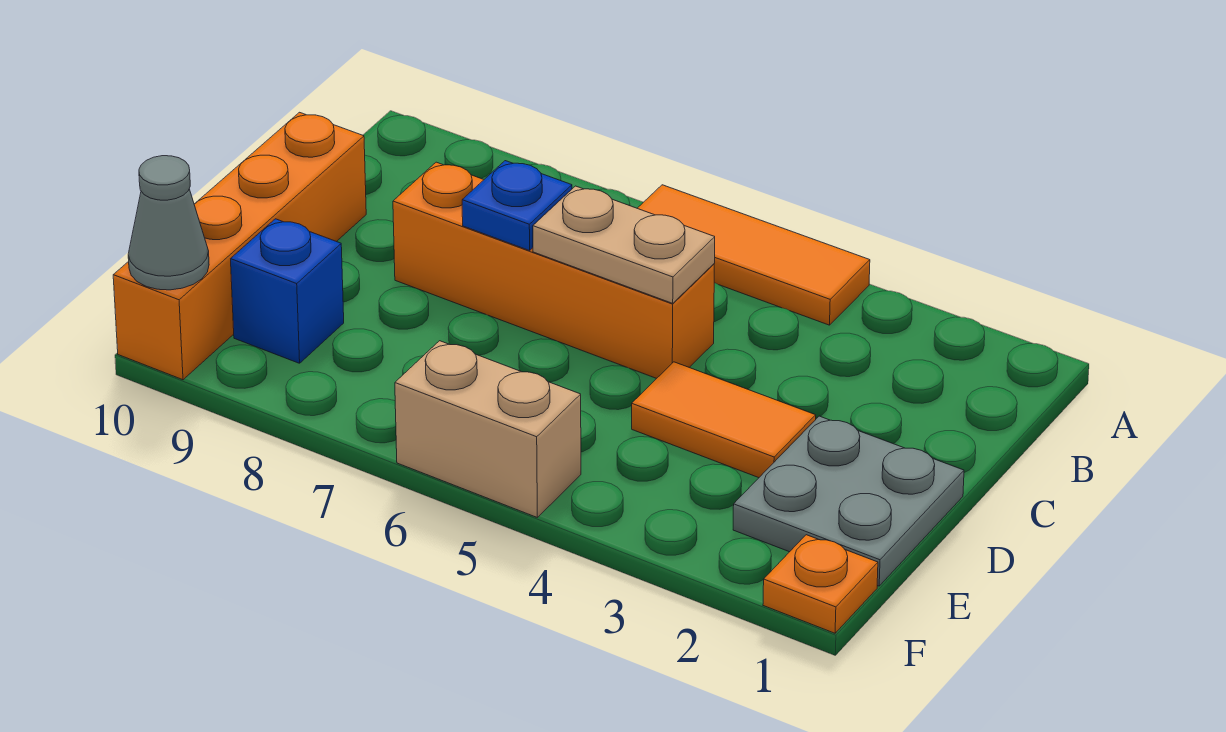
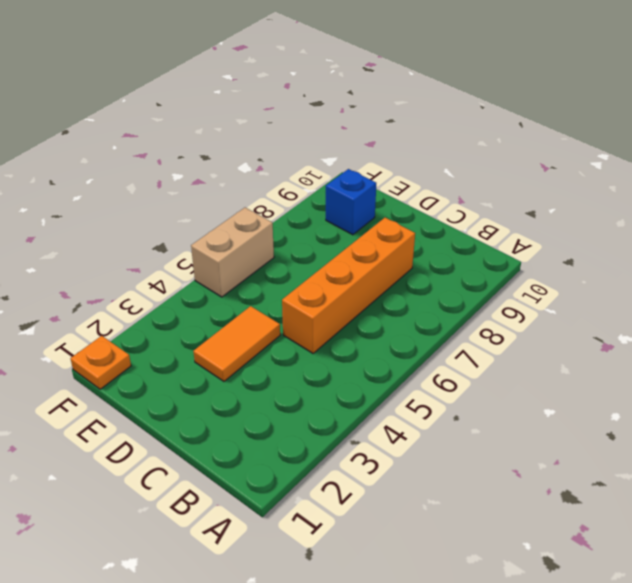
none -> orange 1x3 tile [637,185,870,325]
none -> orange 1x4 brick [113,112,366,380]

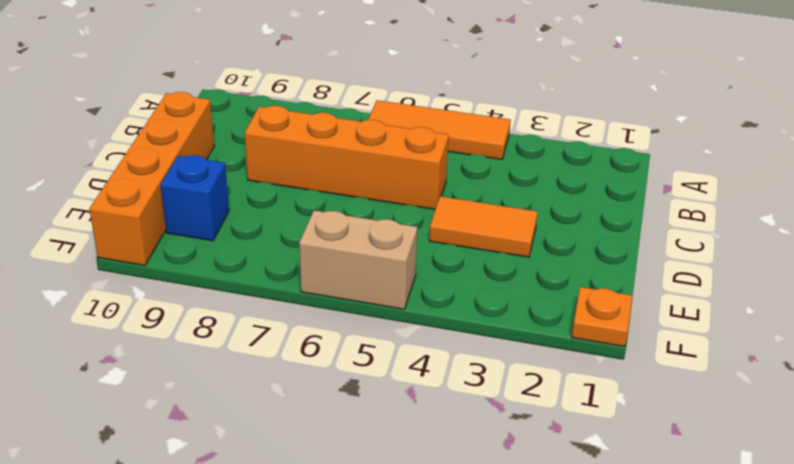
none -> grey 2x2 plate [733,416,964,586]
none -> tan 1x2 plate [533,186,715,303]

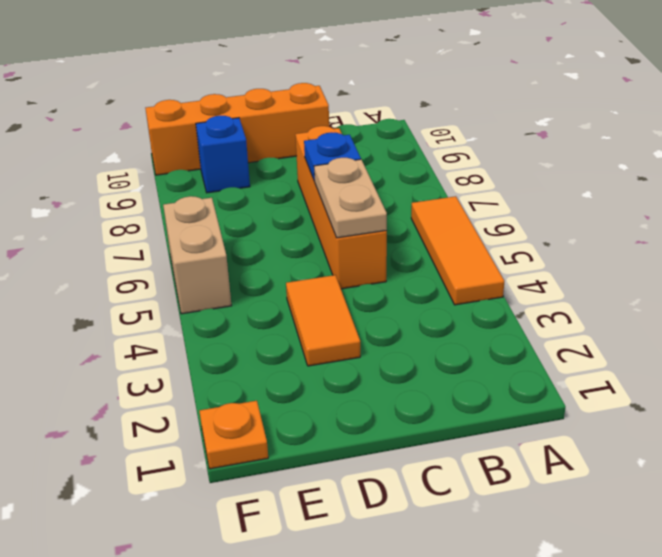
none -> grey 2x2 plate [733,416,964,586]
none -> grey 1x1 cone [128,156,209,290]

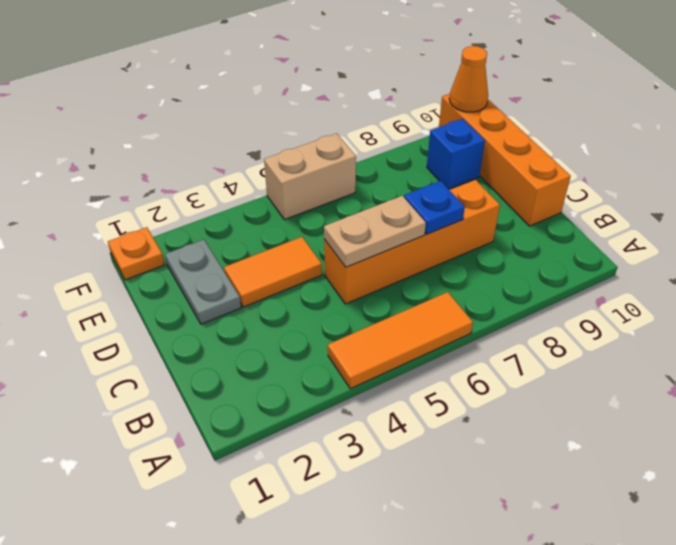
grey 1x2 plate [165,240,241,324] -> grey 2x2 plate [733,416,964,586]
orange 1x1 cone [449,46,488,112] -> grey 1x1 cone [128,156,209,290]

